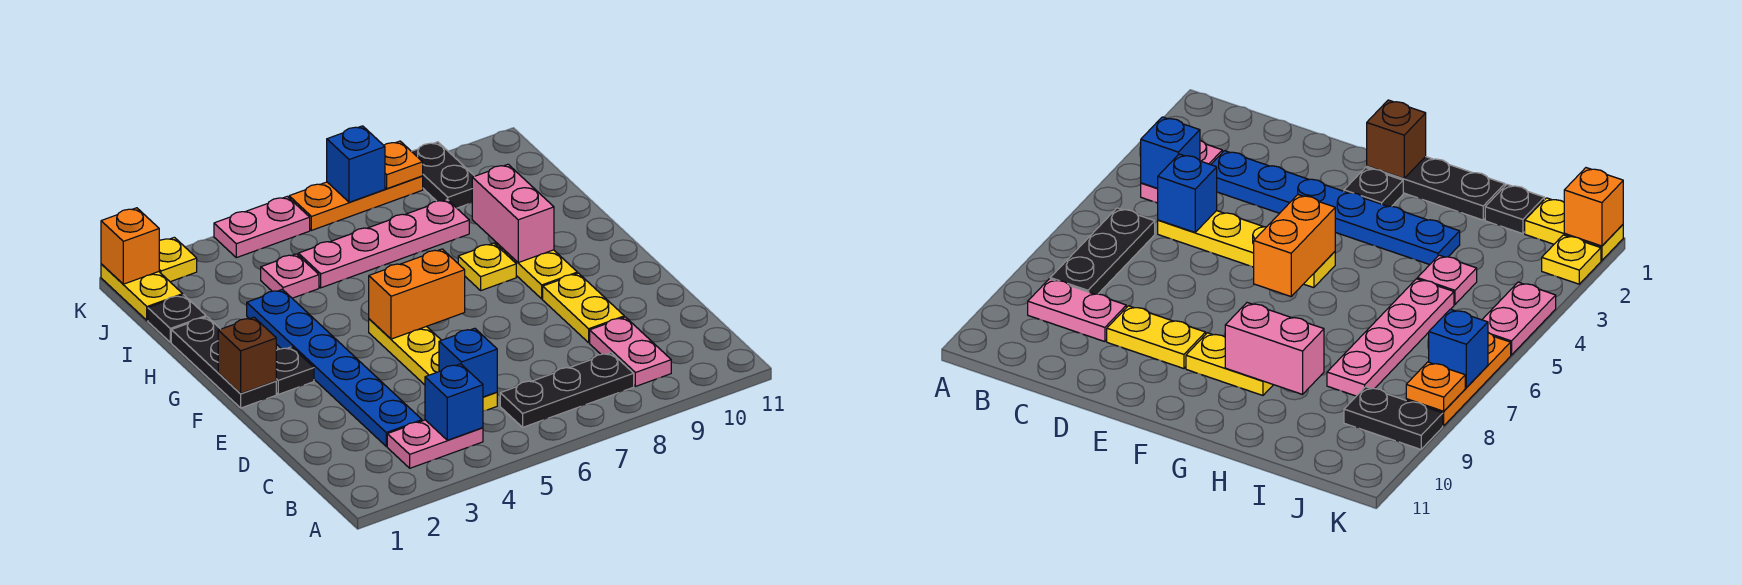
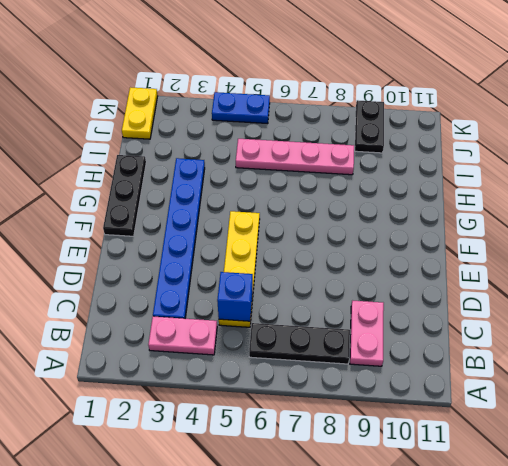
blue 1x2 plate [212,92,270,124] -> pink 1x2 plate [214,196,310,258]
none -> yellow 1x2 plate [543,273,624,343]
none -> black 1x1 plate [276,347,314,394]
none -> yellow 1x2 plate [496,243,577,299]

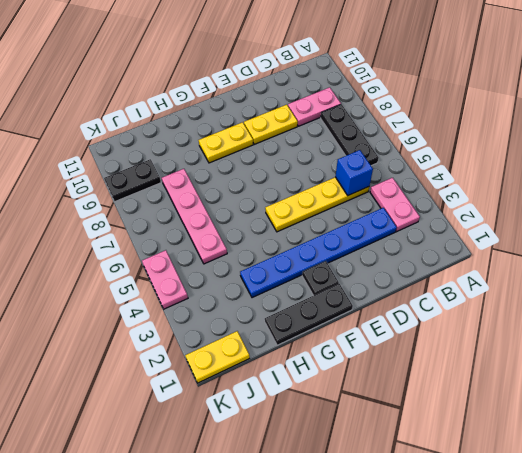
none -> yellow 1x1 plate [458,243,516,290]
none -> black 1x1 plate [148,295,206,342]
none -> pink 1x1 plate [261,254,319,298]

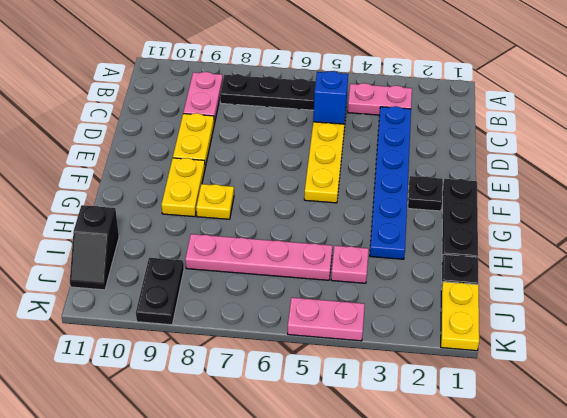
black 1x2 slope [70,205,119,290] -> none
none -> yellow 1x1 plate [159,237,197,282]
none -> orange 1x3 plate [289,176,423,230]
none -> blue 1x1 brick [425,364,483,440]

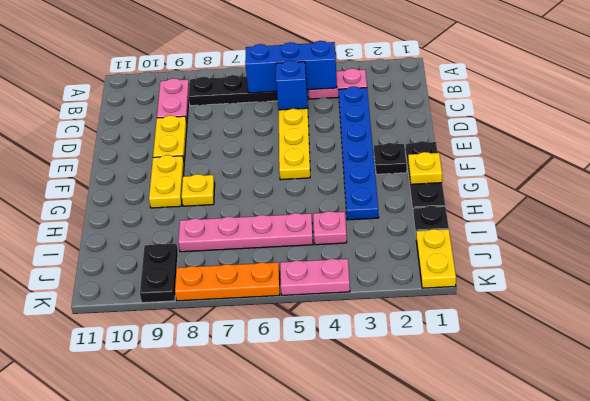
blue 1x3 brick [245,41,337,93] -> blue 1x1 brick [425,364,483,440]
yellow 1x1 plate [408,152,442,184] -> yellow 1x1 plate moved to [159,237,197,282]
none -> brown 1x1 brick [218,317,276,394]
none -> orange 1x2 brick [369,249,465,339]
none -> pink 1x2 brick [472,164,554,263]

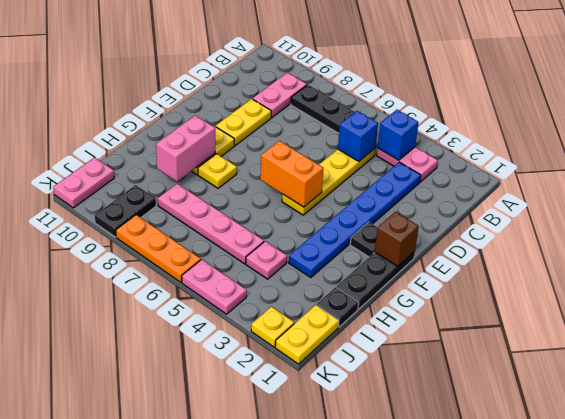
pink 1x2 plate [53,158,114,208] -> none
none -> orange 1x1 brick [101,208,159,284]
none -> blue 1x1 brick [327,126,385,202]
none -> orange 1x1 plate [384,141,423,189]

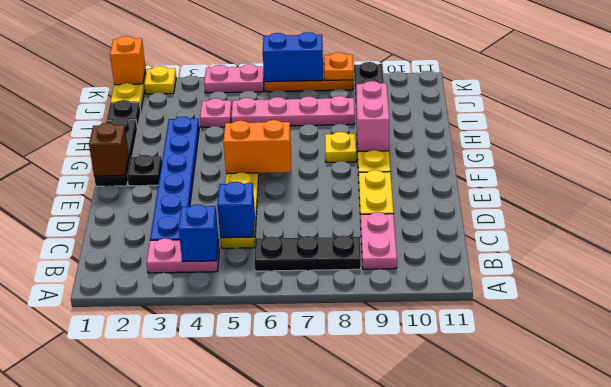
blue 1x2 brick [263,32,323,82] -> blue 1x1 brick [327,126,385,202]

